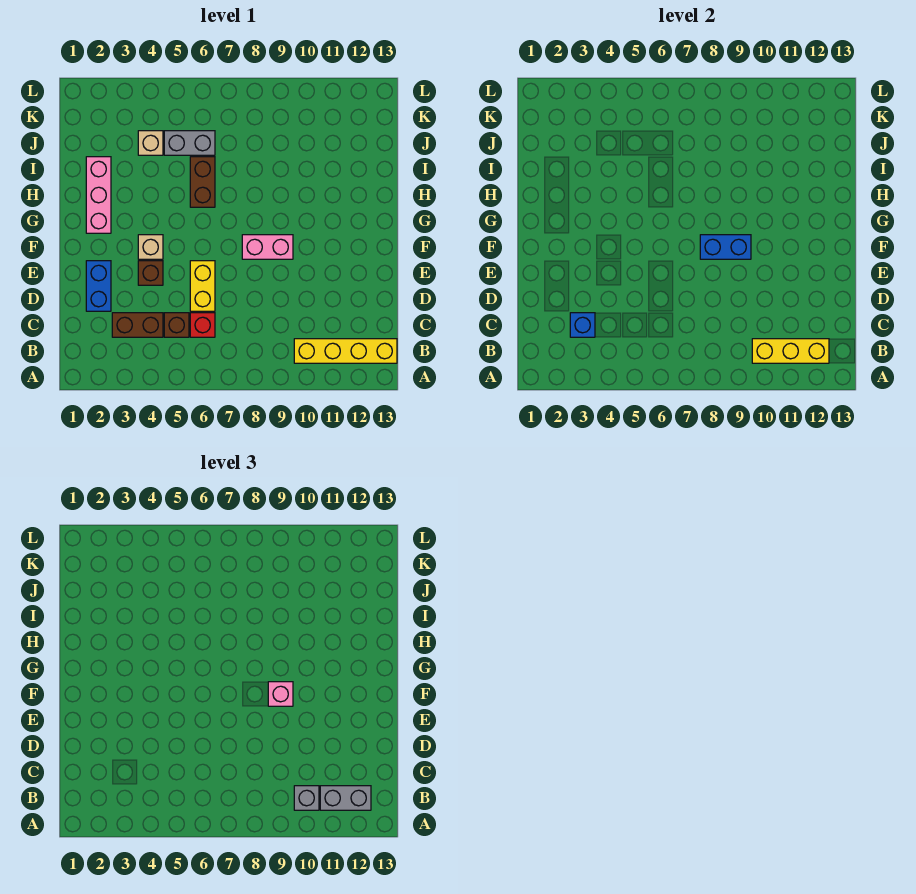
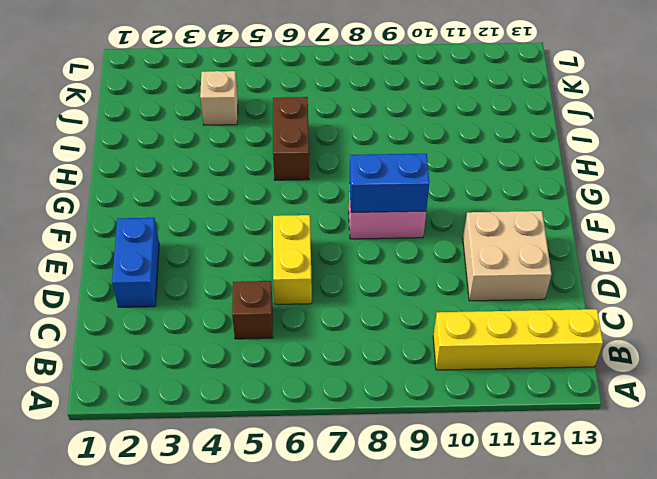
tan 2x2 brick [463,211,551,301] -> none
none -> brown 1x2 brick [112,313,163,337]
none -> red 1x1 brick [190,313,215,337]
none -> brown 1x1 brick [138,261,163,285]

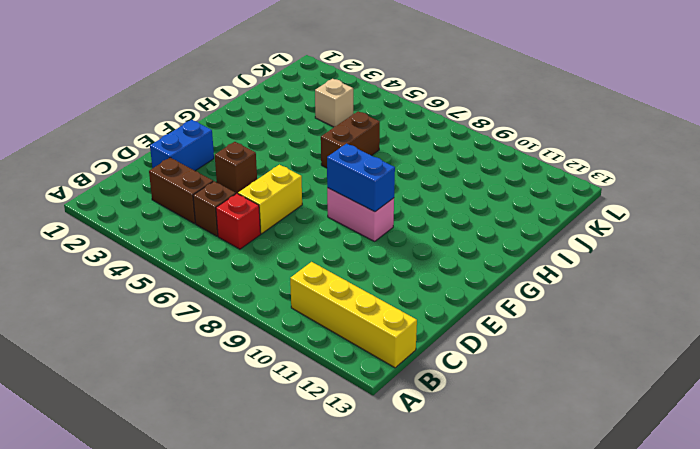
none -> tan 1x1 brick [138,235,163,259]
none -> pink 1x3 brick [86,157,111,233]
none -> grey 1x2 brick [164,131,215,155]

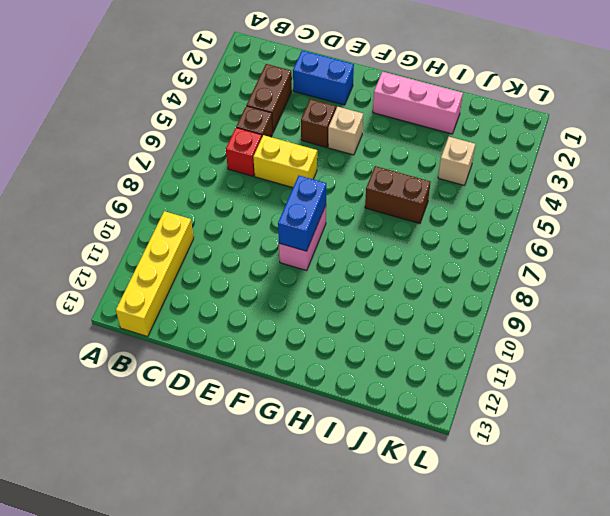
none -> grey 1x2 brick [164,131,215,155]
none -> yellow 1x3 brick [752,339,829,363]
none -> blue 1x1 brick [570,313,595,337]

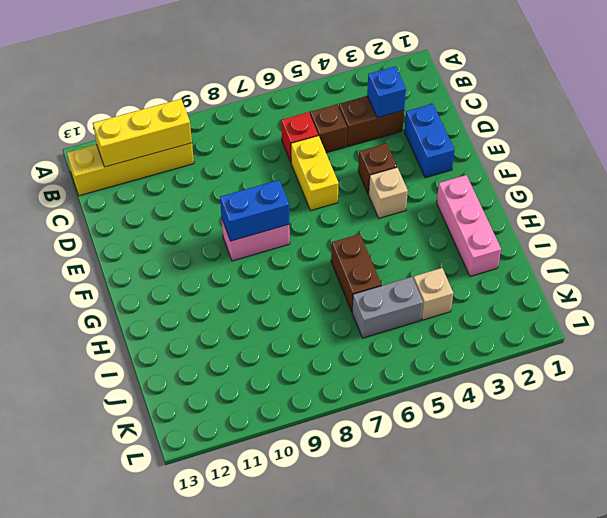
none -> grey 1x1 brick [294,786,319,810]
none -> grey 1x2 brick [320,786,371,810]
none -> pink 1x1 brick [268,682,293,706]

